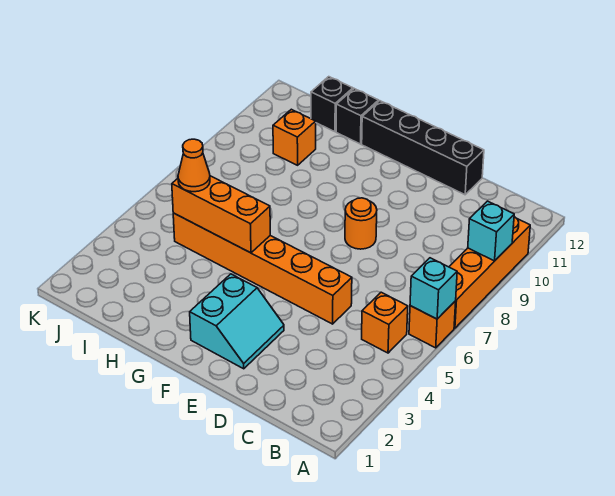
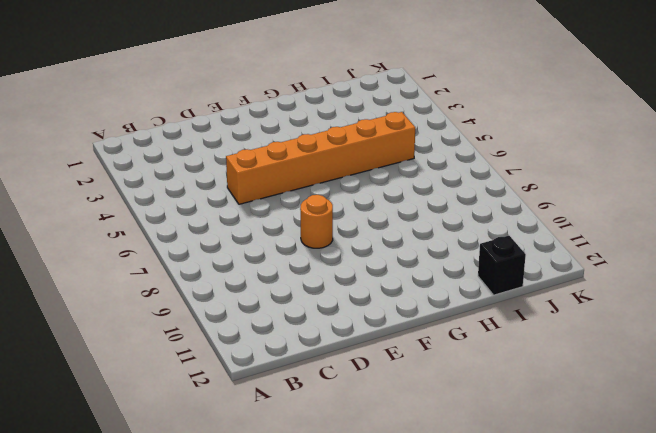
none -> orange 1x1 brick [409,301,456,348]
none -> orange 1x4 brick [449,217,530,328]
none -> orange 1x1 brick [362,292,408,353]

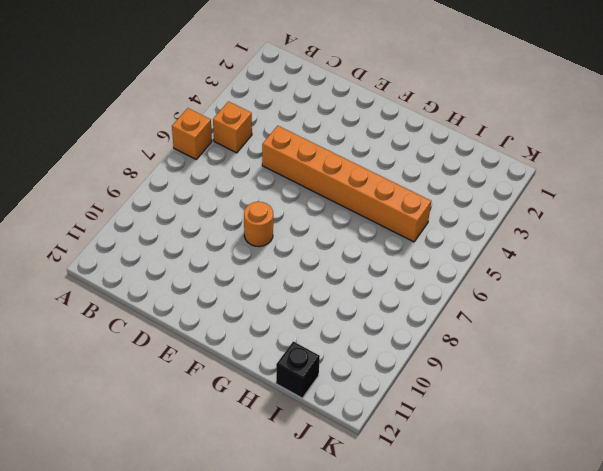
none -> orange 1x4 brick [449,217,530,328]
none -> black 1x4 brick [362,101,484,195]
none -> cyan 2x2 slope [190,274,284,369]

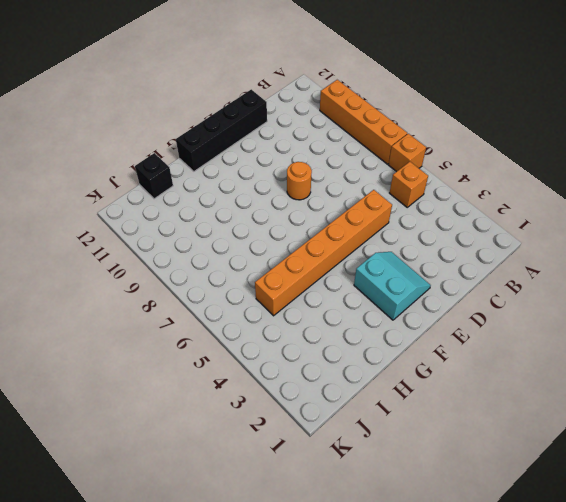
none -> black 1x1 brick [336,89,379,144]
none -> orange 1x1 brick [273,109,316,165]
none -> cyan 1x1 brick [410,258,457,319]

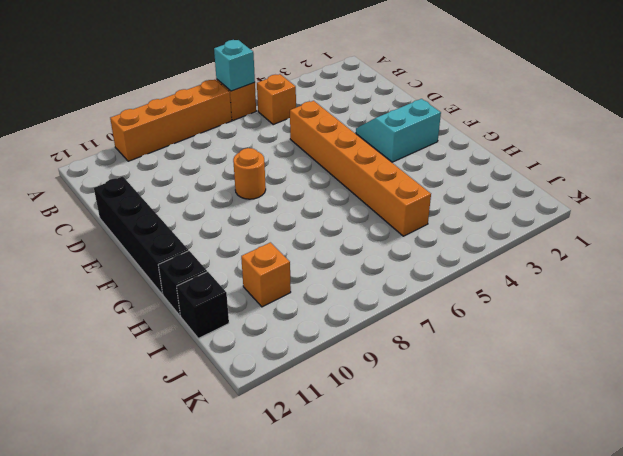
none -> cyan 1x1 brick [468,201,514,261]
none -> orange 1x3 brick [172,176,270,253]
none -> orange 1x1 cone [178,139,210,192]

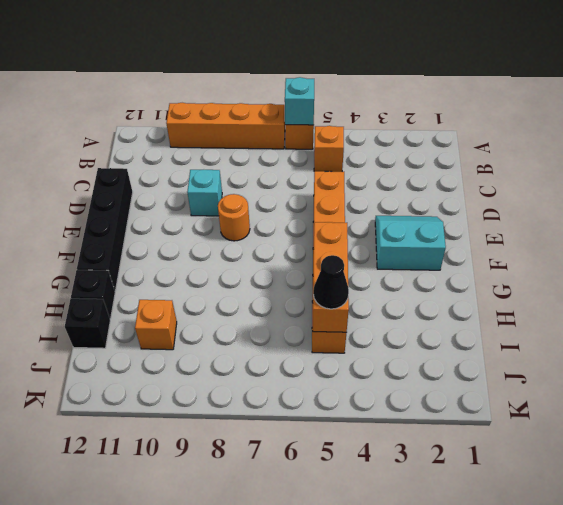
cyan 1x1 brick [187,170,222,216] -> cyan 1x1 brick moved to [468,201,514,261]
black 1x1 cone [313,255,349,309] -> orange 1x1 cone [178,139,210,192]

